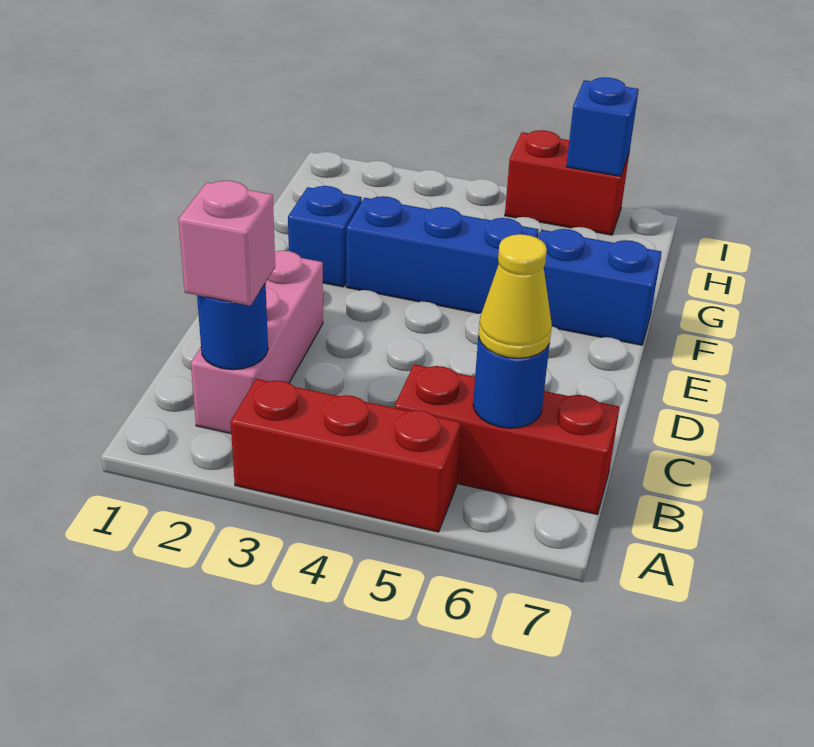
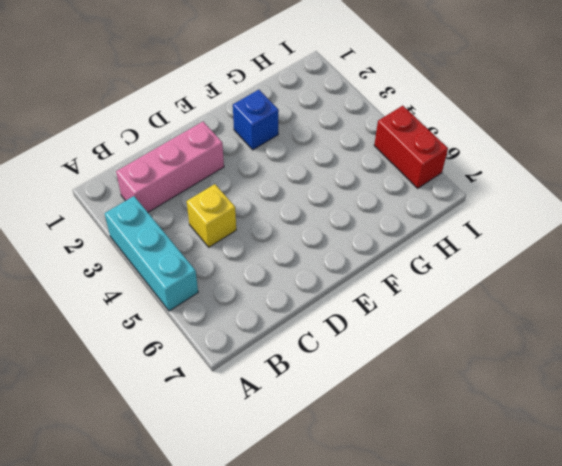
cyan 1x3 brick [105,196,198,311] -> red 1x3 brick [231,379,461,532]
yellow 1x1 brick [187,184,236,247] -> none
none -> red 1x3 brick [395,364,620,514]
none -> blue 1x3 brick [346,196,538,314]
none -> blue 1x2 brick [538,229,661,345]

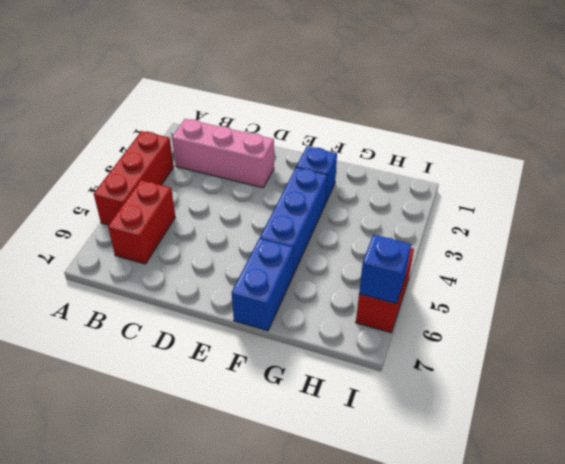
red 1x2 brick [108,180,175,264] -> red 1x3 brick [395,364,620,514]
none -> blue 1x1 round brick [197,283,268,370]
none -> blue 1x1 round brick [473,337,550,428]
none -> pink 1x1 brick [178,181,275,306]

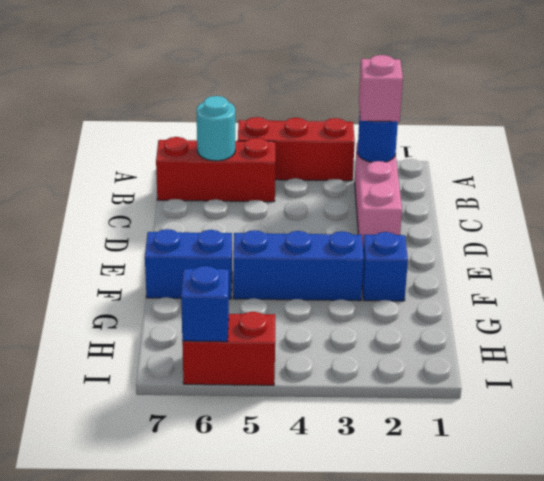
cyan 1x1 round brick [197,96,235,161] -> blue 1x1 round brick [473,337,550,428]
none -> yellow 1x1 cone [478,234,552,358]

